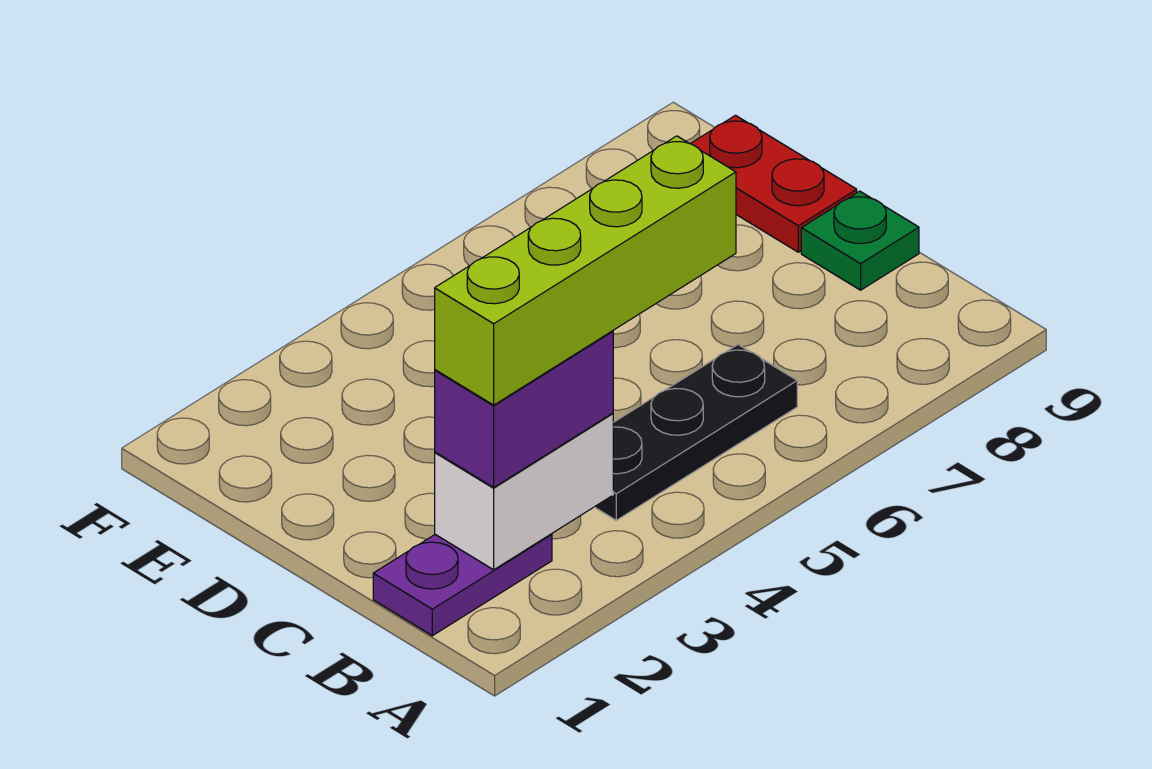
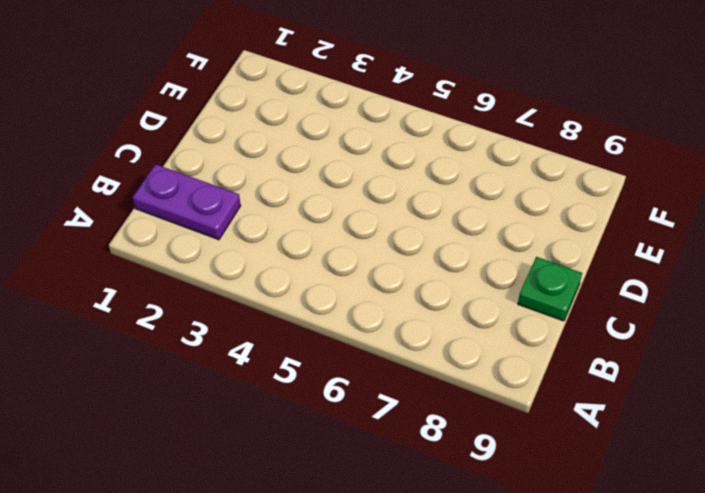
none -> black 1x3 plate [595,345,797,520]
none -> red 1x2 plate [690,115,857,252]

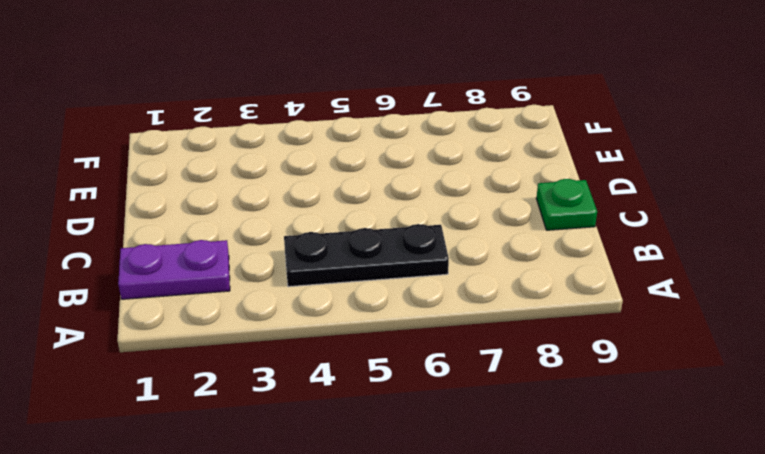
none -> red 1x2 plate [690,115,857,252]
none -> white 1x2 brick [435,413,613,570]

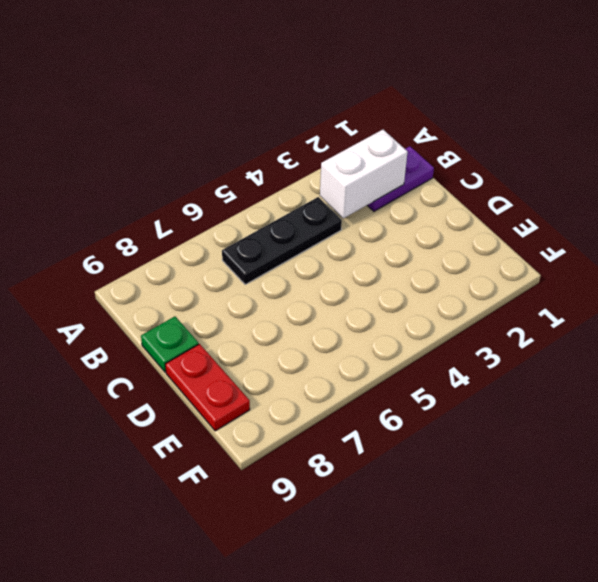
none -> purple 1x2 brick [435,331,613,487]
none -> lime 1x4 brick [435,136,736,405]

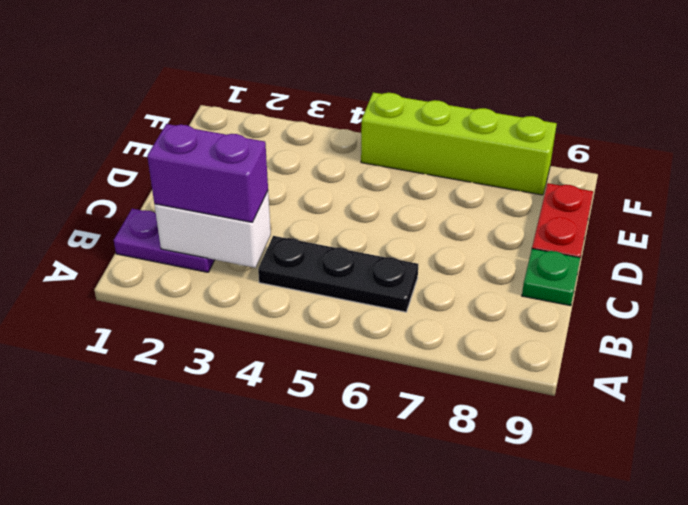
lime 1x4 brick [361,93,557,195] -> lime 1x4 brick moved to [435,136,736,405]

